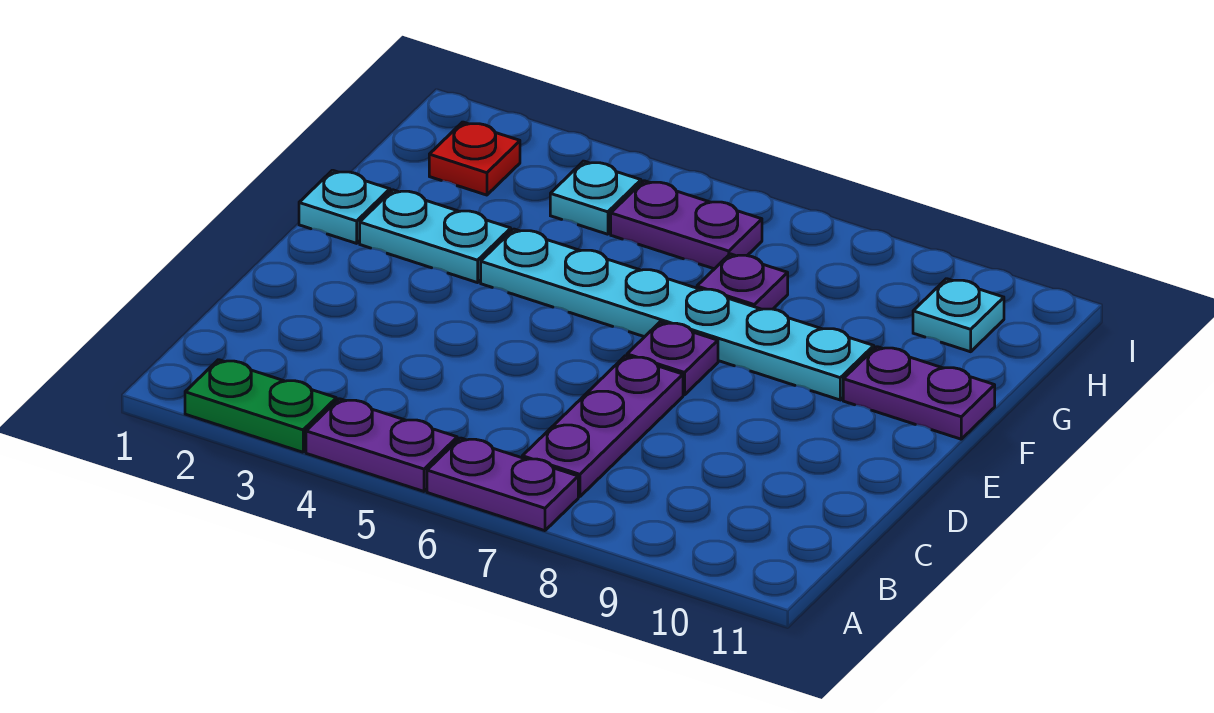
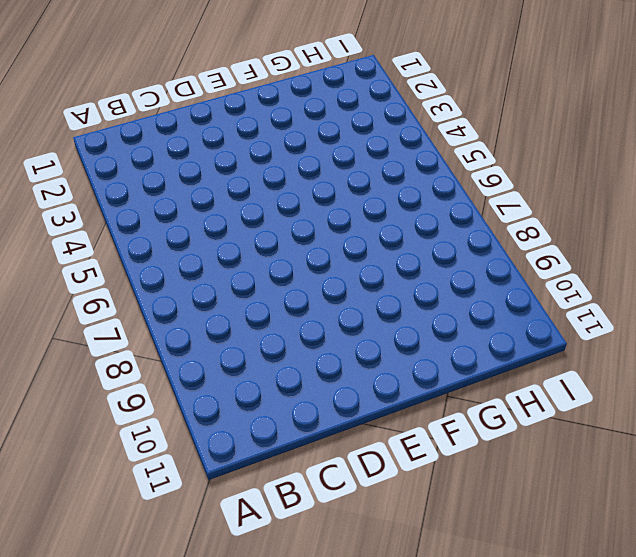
none -> green 1x2 plate [185,360,336,452]
none -> purple 1x2 plate [306,399,457,491]
none -> purple 1x2 plate [427,438,578,531]

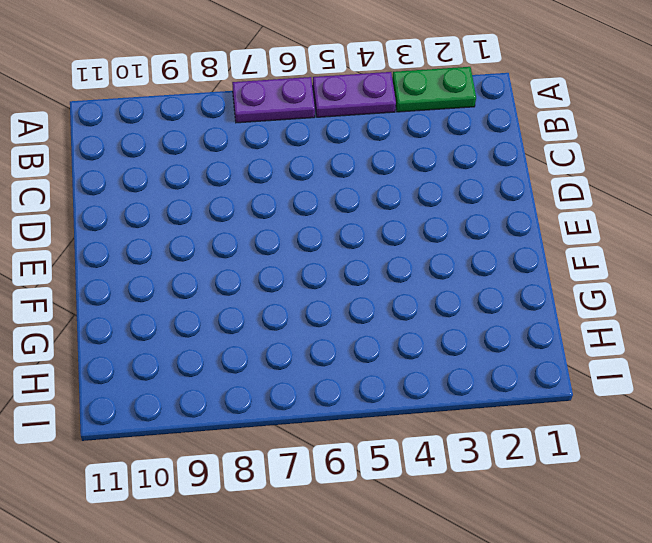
none -> purple 1x3 plate [522,356,683,497]
none -> purple 1x1 plate [627,322,718,395]
none -> cyan 1x1 plate [299,170,390,243]

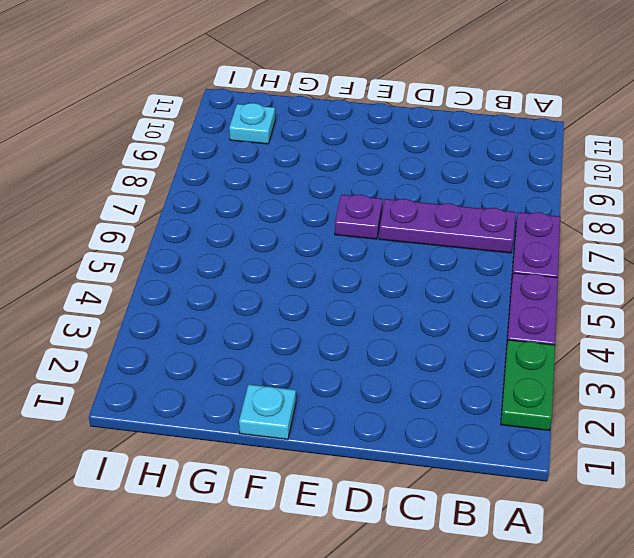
none -> cyan 1x2 plate [360,190,511,283]
none -> cyan 1x6 plate [481,229,874,400]
none -> purple 1x2 plate [843,347,995,439]

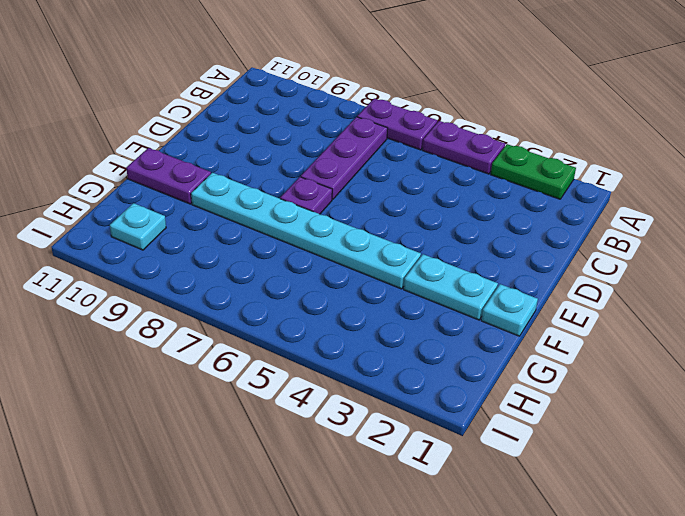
none -> purple 1x1 plate [697,254,788,309]
none -> red 1x1 plate [429,122,520,195]
none -> cyan 1x1 plate [550,161,641,234]

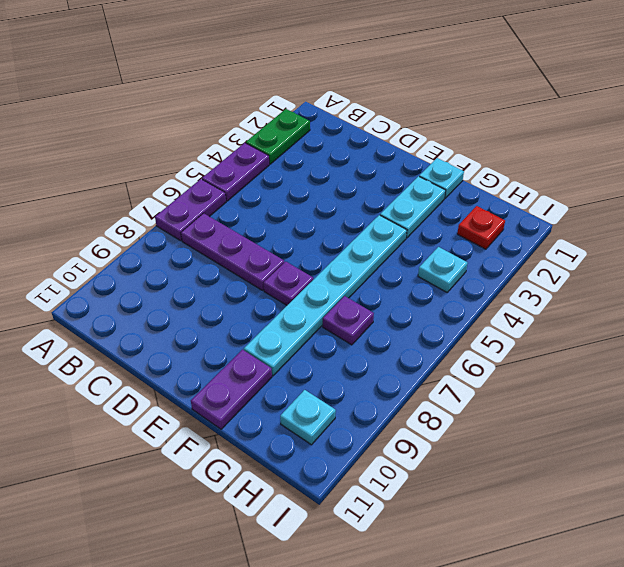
none -> purple 1x2 plate [611,181,762,269]

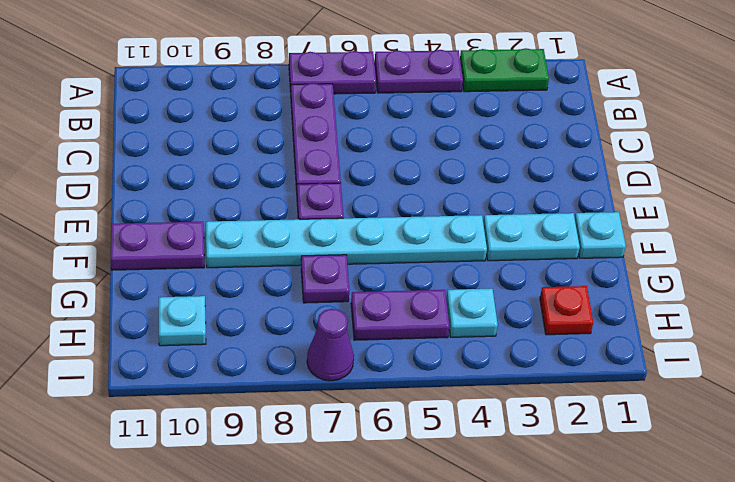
purple 1x1 cone [307,309,354,381] -> none

